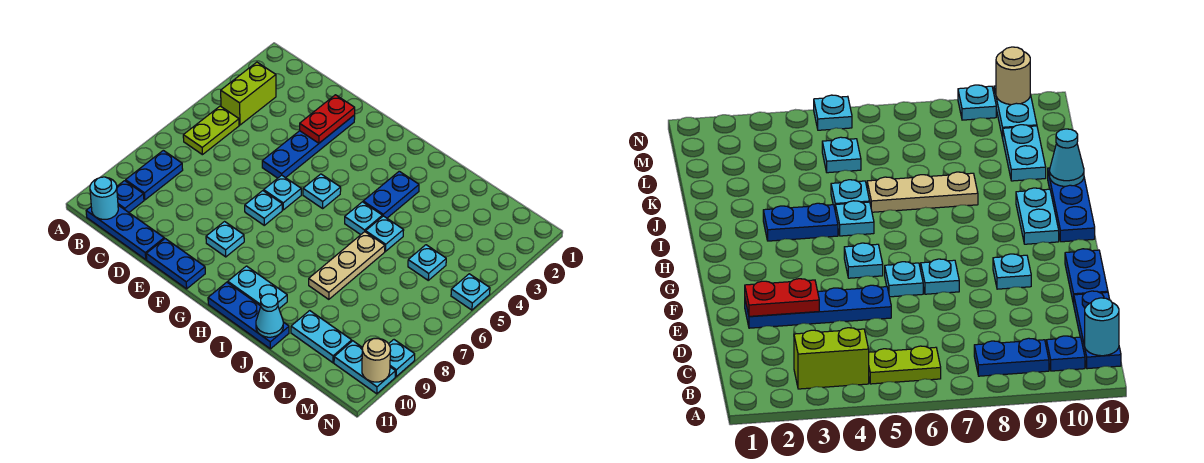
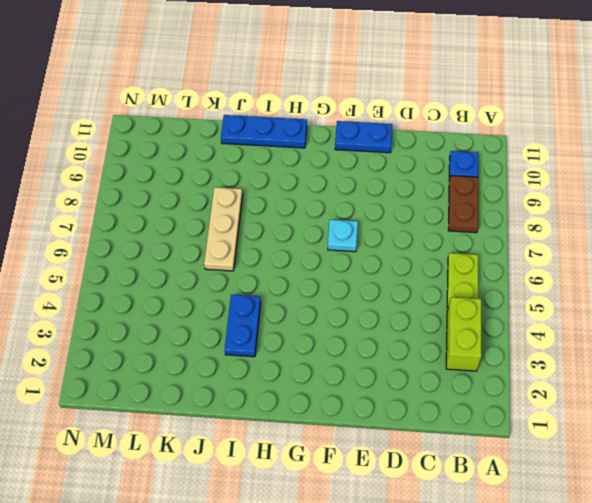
brown 1x2 plate [448,176,478,233] -> blue 1x2 plate [126,150,183,200]
none -> blue 1x3 plate [86,205,164,260]
none -> blue 1x4 plate [262,115,355,178]
none -> cyan 1x1 plate [264,175,301,210]

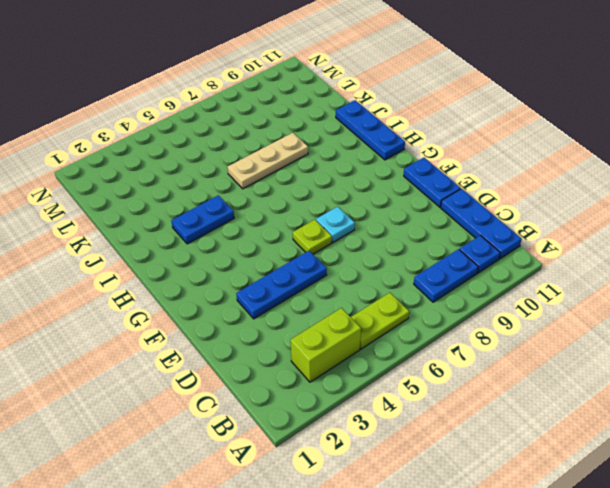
blue 1x3 plate [236,251,327,319] -> blue 1x4 plate [262,115,355,178]
lime 1x1 plate [293,220,332,254] -> cyan 1x1 plate [264,175,301,210]
none -> cyan 1x1 plate [206,222,244,257]
none -> cyan 1x1 plate [303,174,341,208]
none -> cyan 1x2 plate [228,266,287,309]

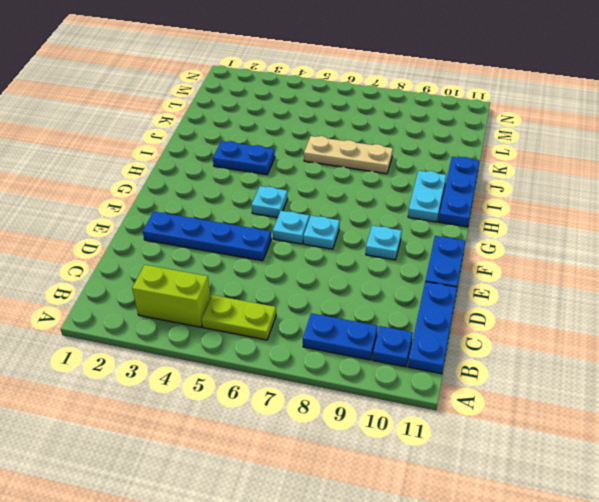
none -> cyan 1x1 plate [345,202,382,235]
none -> cyan 1x1 plate [366,216,404,251]
none -> cyan 1x2 plate [291,311,352,363]

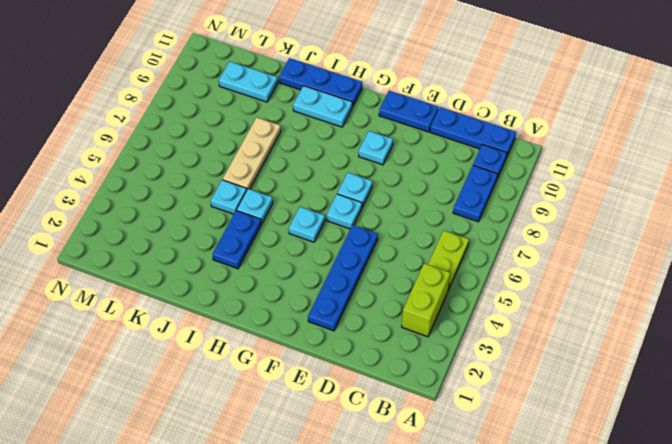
none -> cyan 1x1 plate [408,245,446,280]
none -> cyan 1x2 plate [334,341,396,394]
none -> cyan 1x1 plate [451,274,490,310]

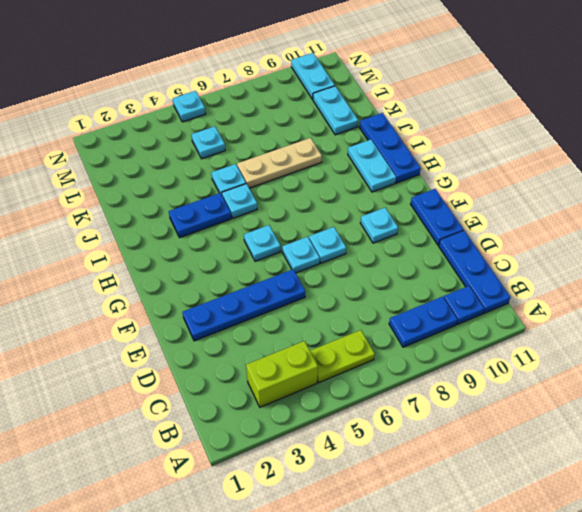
none -> cyan 1x1 plate [389,340,415,377]
none -> cyan 1x1 round brick [90,177,118,219]
none -> red 1x2 plate [300,95,355,143]

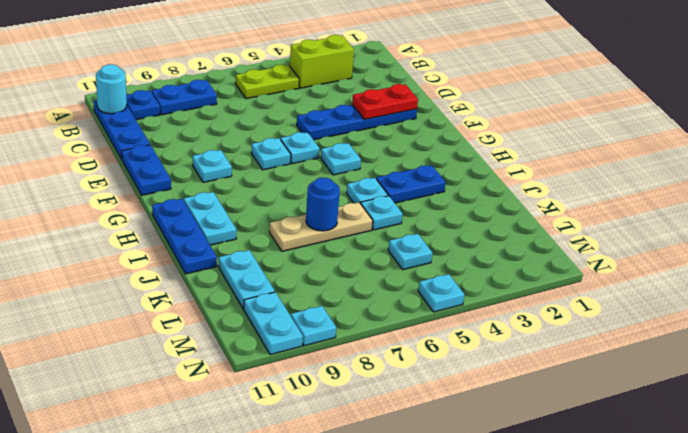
blue 1x1 round brick [306,178,340,231] -> none
none -> cyan 1x1 cone [256,294,283,337]
none -> tan 1x1 round brick [362,338,391,382]

